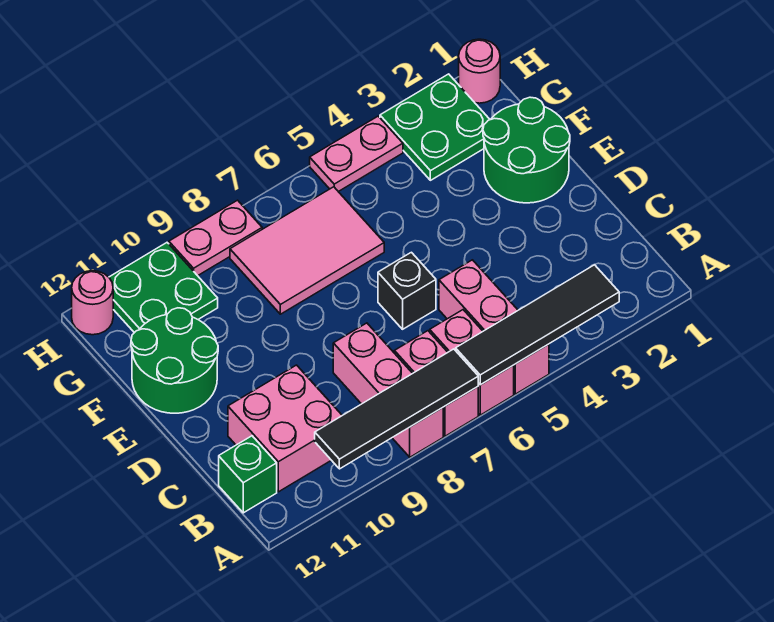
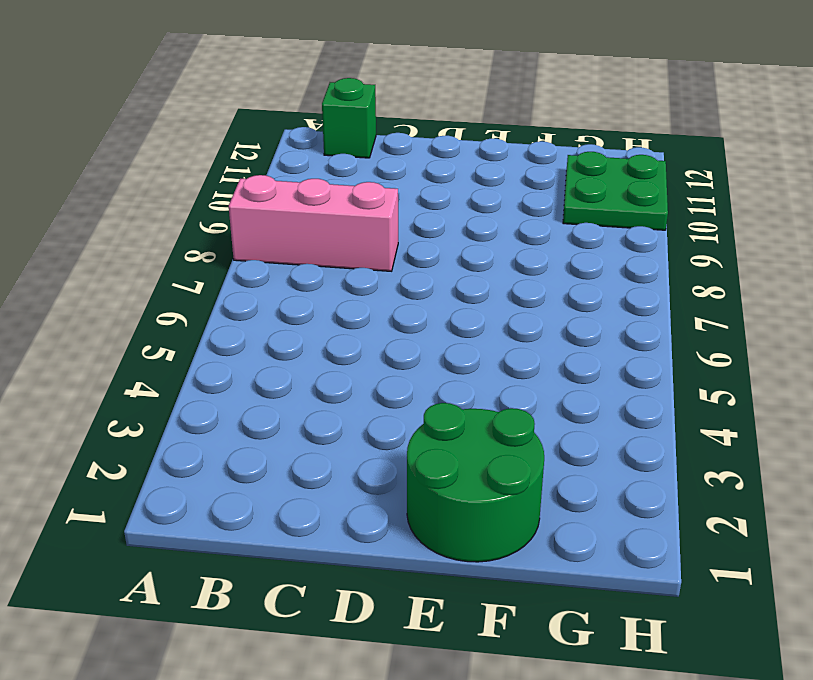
none -> pink 1x3 brick [439,260,549,394]
none -> pink 1x2 brick [430,310,514,415]
none -> pink 1x2 brick [394,331,478,436]

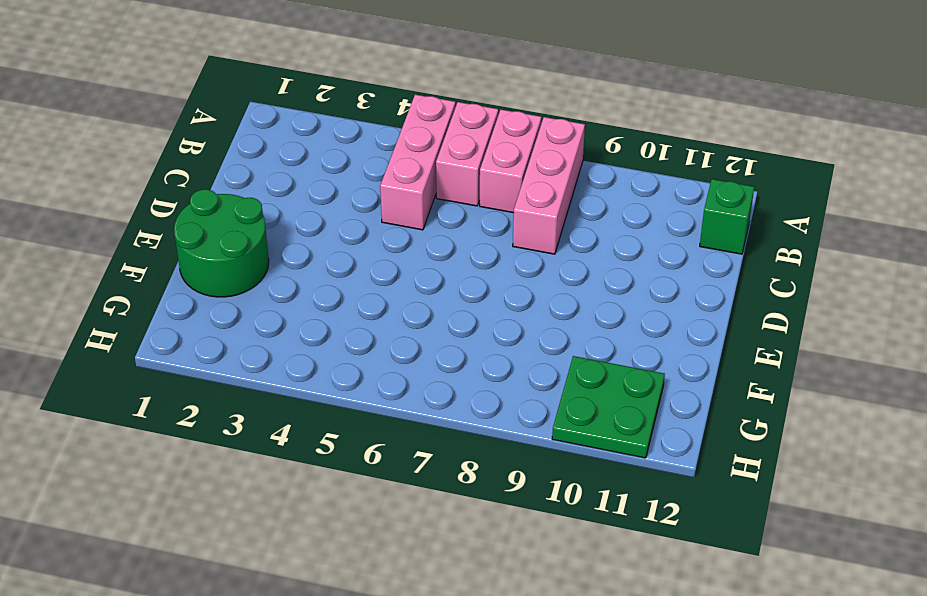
none -> pink 2x2 brick [228,365,342,492]
none -> black 1x1 brick [378,252,436,329]
none -> green 2x2 round brick [131,308,218,413]

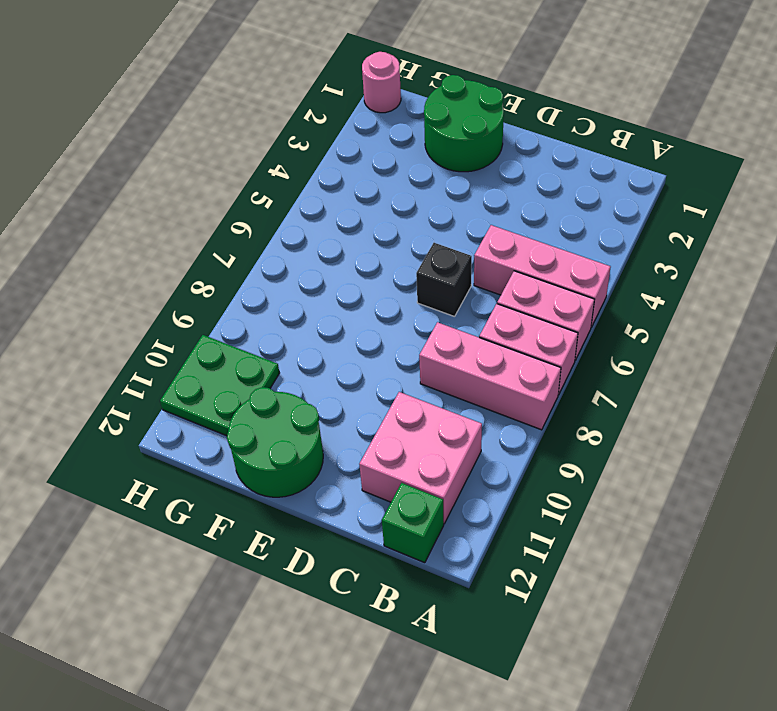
none -> pink 2x3 tile [230,187,384,314]
none -> green 2x2 plate [380,74,490,180]
none -> pink 1x2 plate [310,116,403,192]

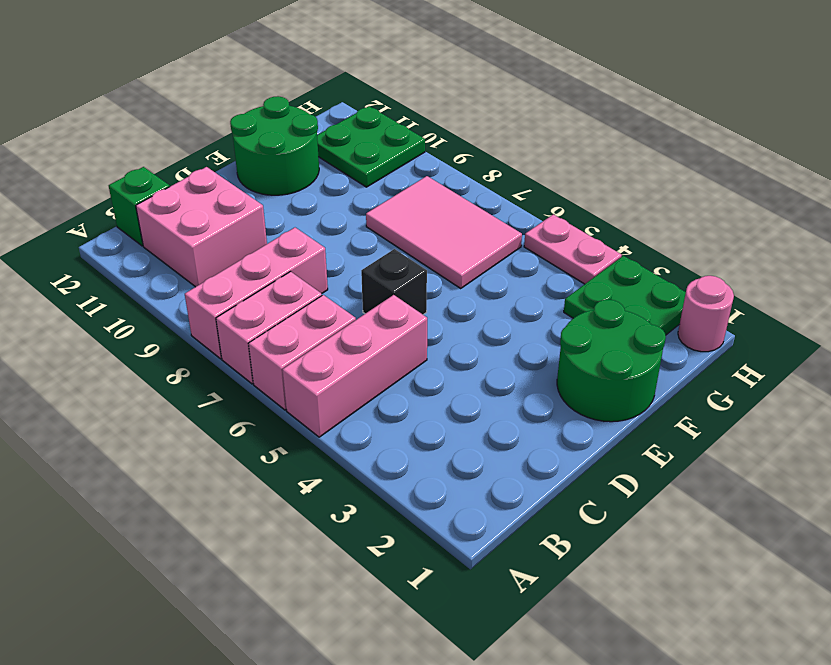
none -> pink 1x2 plate [169,200,262,276]
none -> pink 1x1 round brick [72,271,113,335]
none -> black 1x4 tile [456,265,619,385]

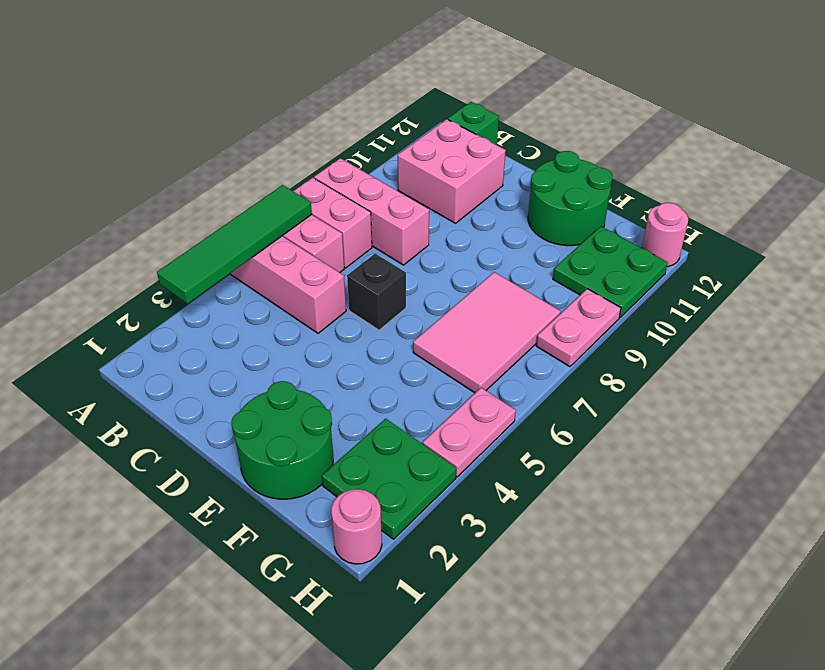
green 1x4 tile [157,185,312,304] -> black 1x4 tile [456,265,619,385]
none -> black 1x4 tile [315,349,478,469]

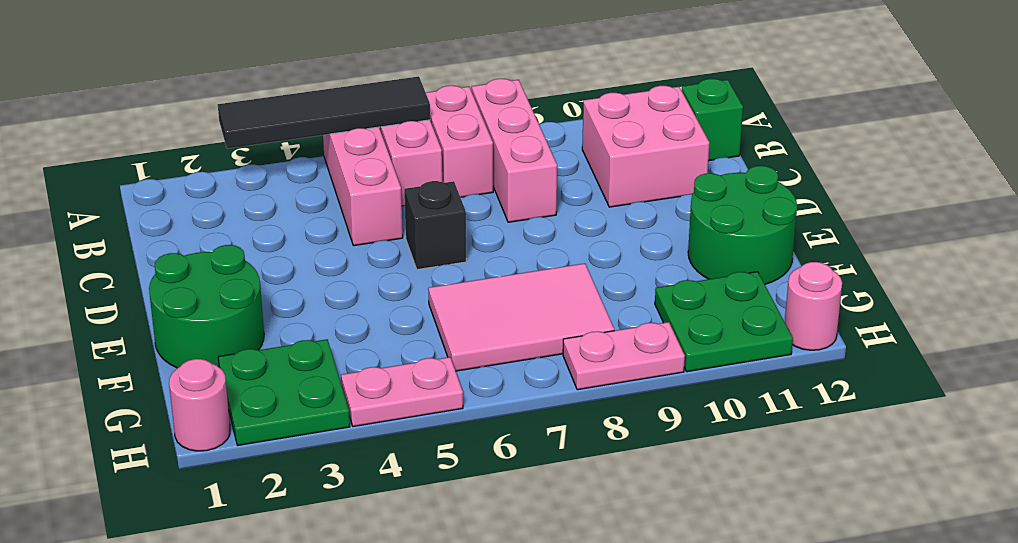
none -> black 1x4 tile [315,349,478,469]

